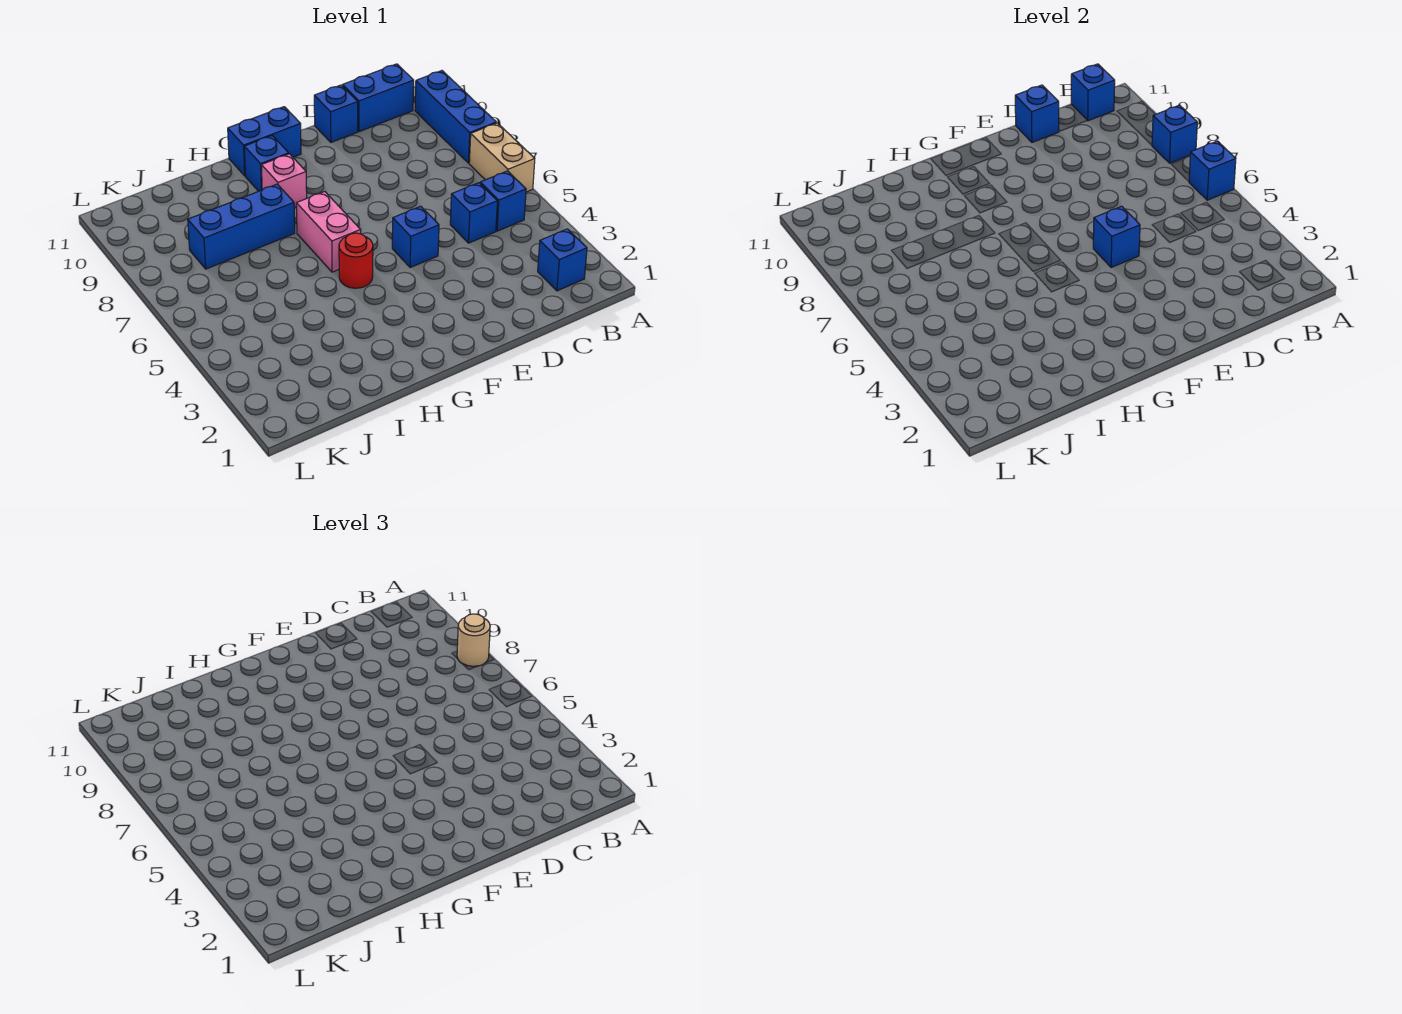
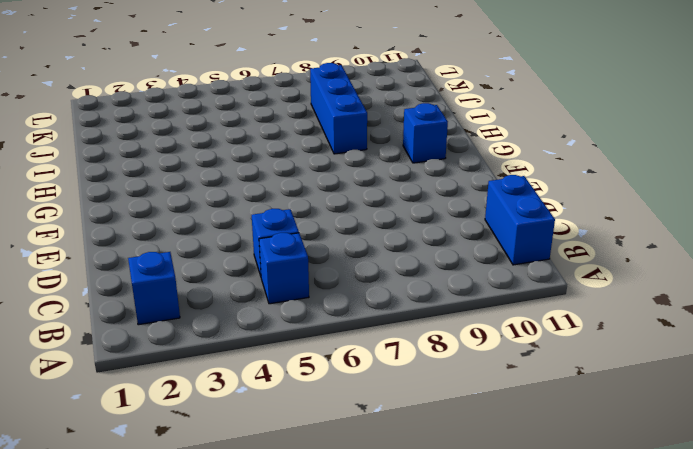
none -> tan 1x2 brick [469,123,535,192]
none -> blue 1x3 brick [415,71,496,163]
none -> blue 1x1 brick [314,85,358,142]

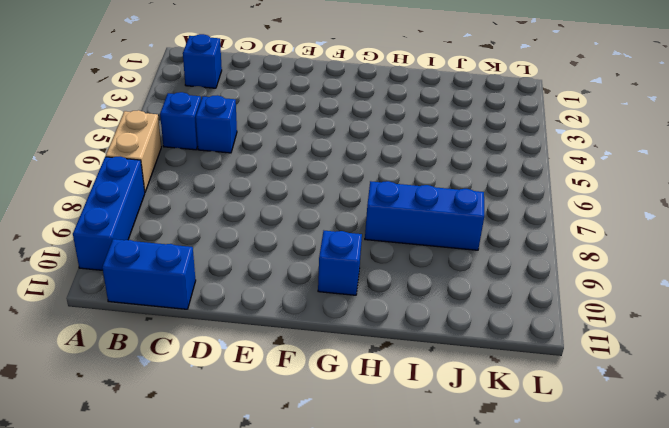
none -> blue 1x1 brick [314,85,358,142]
none -> blue 1x1 brick [392,206,439,268]
none -> blue 1x2 brick [228,107,301,176]

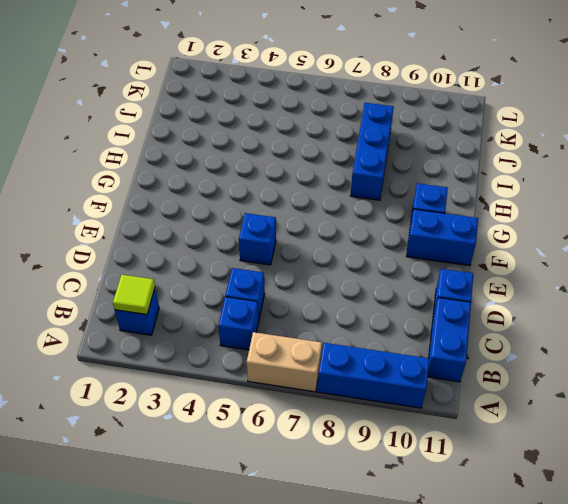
lime 1x1 tile [113,275,155,315] -> none
blue 1x2 brick [407,209,478,266] -> blue 1x2 brick turned to [228,107,301,176]
none -> red 1x1 round brick [339,233,373,288]
none -> pink 1x2 brick [296,192,361,272]
none -> pink 1x1 brick [261,154,307,207]

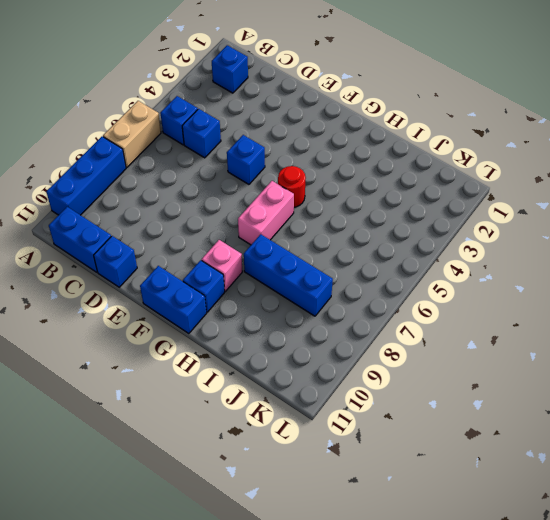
none -> blue 1x1 brick [1189,141,1236,200]
none -> blue 1x1 brick [1152,105,1197,163]
none -> blue 1x1 brick [1071,64,1115,121]

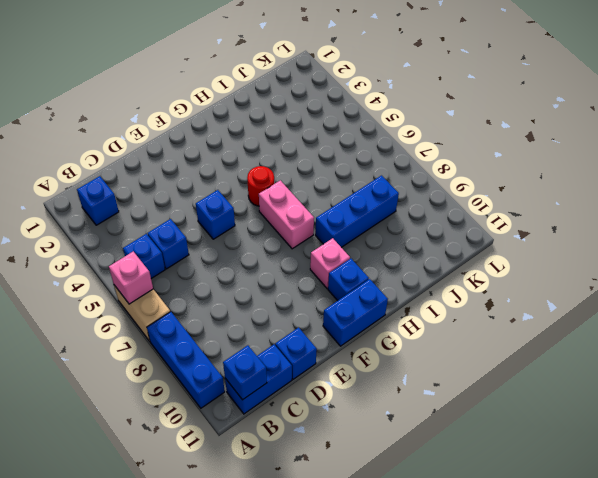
pink 1x1 brick [109,251,153,304] -> blue 1x1 brick [1189,141,1236,200]
none -> blue 1x1 brick [1152,105,1197,163]
none -> blue 1x1 brick [1015,85,1059,142]
none -> blue 1x1 brick [1093,206,1140,268]

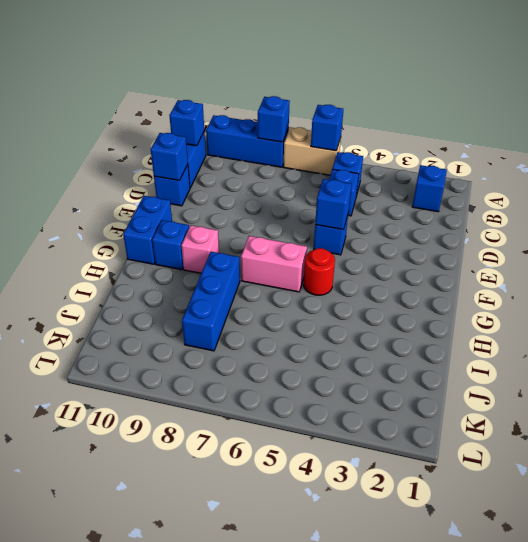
none -> tan 1x1 round brick [457,614,490,666]

